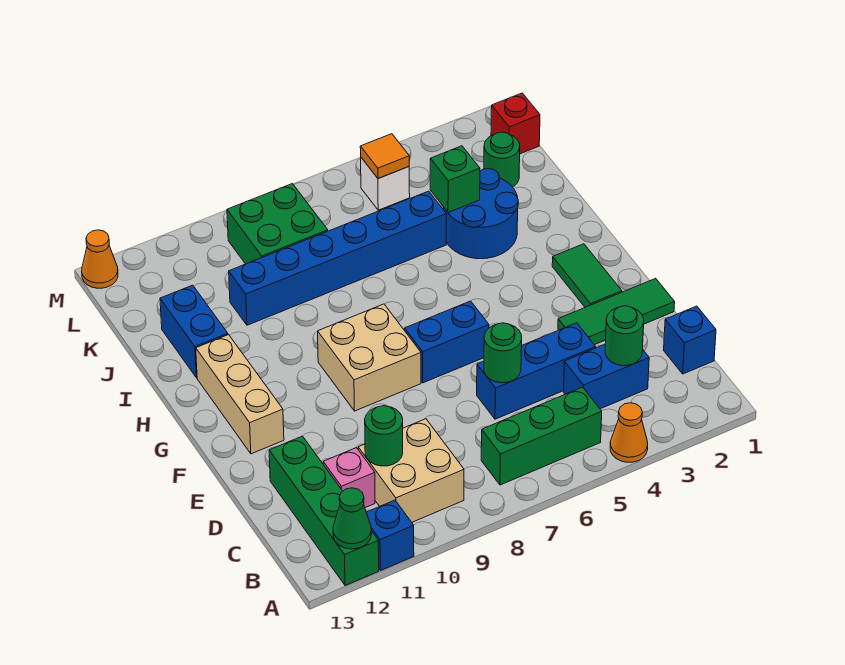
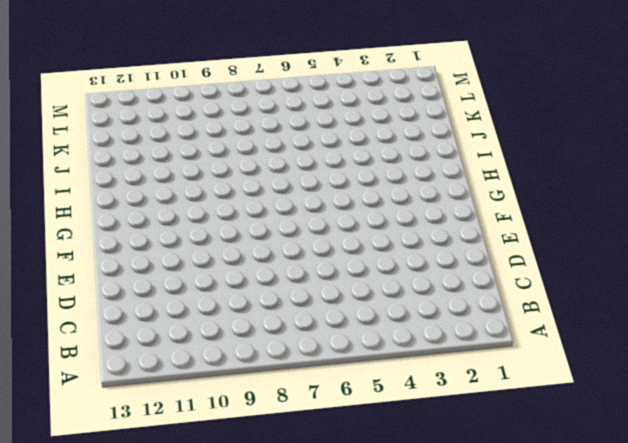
none -> orange 1x1 cone [610,403,648,462]
none -> blue 1x1 brick [366,500,414,571]
none -> green 1x4 brick [269,436,379,586]

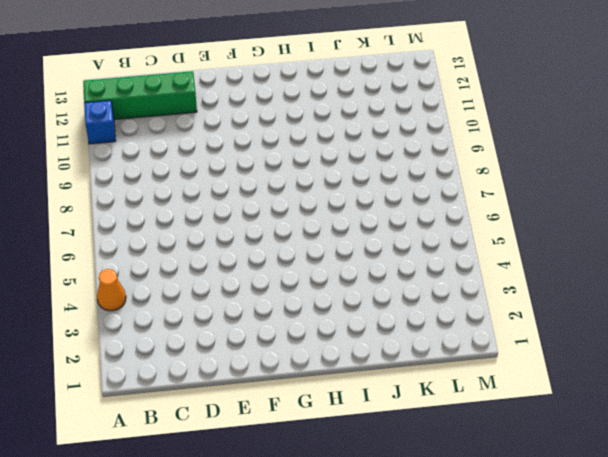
none -> green 1x3 brick [481,387,602,485]
none -> tan 2x2 brick [358,419,464,522]
none -> blue 1x1 brick [664,306,716,374]

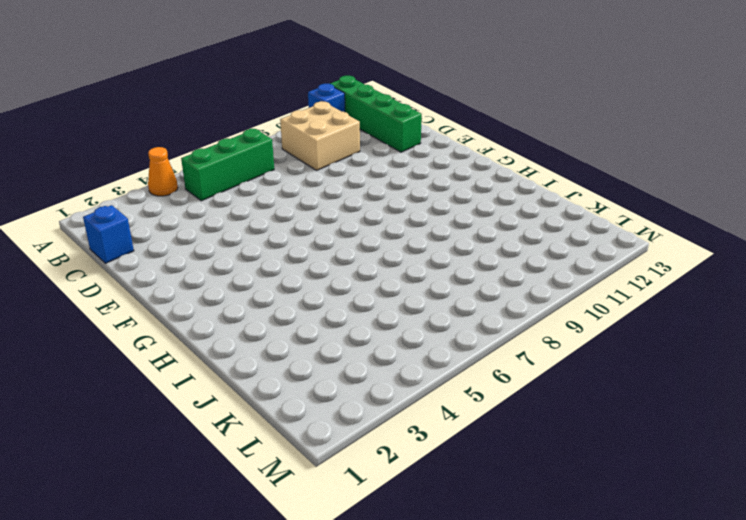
none -> blue 1x2 brick [564,344,649,409]
none -> pink 1x1 brick [323,448,375,508]
none -> blue 1x3 brick [477,323,596,419]

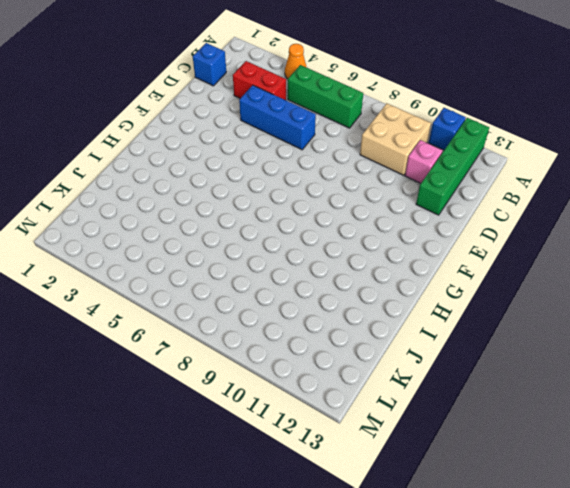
red 1x2 brick [233,61,286,100] -> blue 1x2 brick [564,344,649,409]
none -> green 1x3 tile [558,278,675,345]
none -> green 1x2 tile [552,244,622,307]
none -> blue 1x2 brick [405,301,489,383]

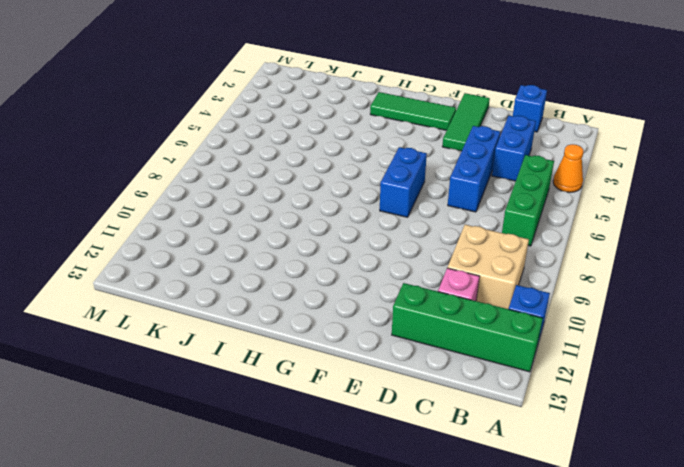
green 1x3 tile [370,92,456,130] -> green 1x2 tile [552,244,622,307]
none -> tan 2x2 brick [318,304,421,411]
none -> tan 1x3 brick [196,335,284,454]
none -> blue 2x2 round brick [443,169,518,259]

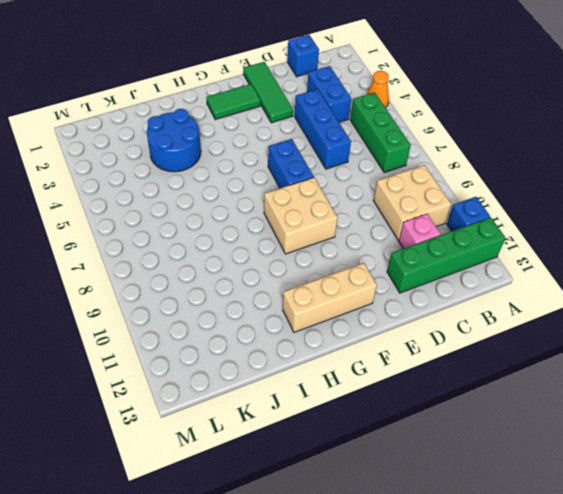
none -> blue 1x2 brick [160,285,228,378]
none -> blue 1x6 brick [229,191,447,325]
none -> green 1x1 round brick [484,132,520,187]

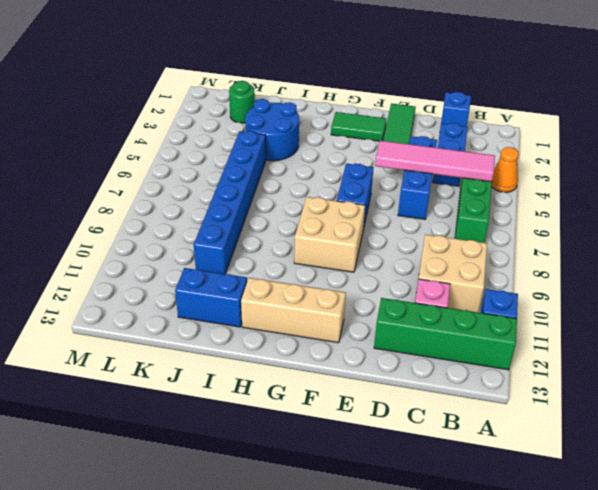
pink 1x4 tile [375,141,495,182] -> none
none -> green 2x2 brick [227,184,328,264]
none -> red 1x1 brick [491,93,540,154]
none -> white 1x1 brick [361,158,410,210]

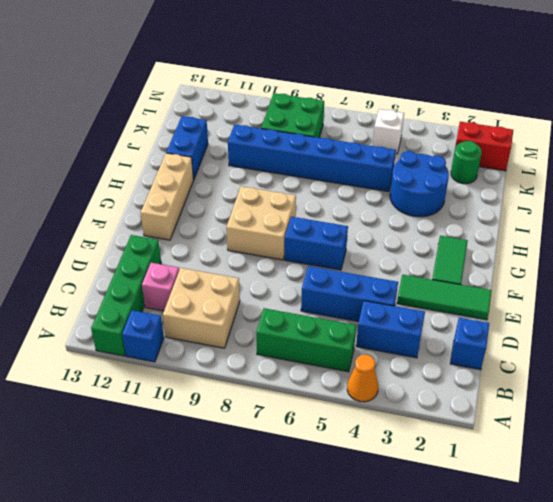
red 1x2 brick [455,122,513,171] -> red 1x1 brick [491,93,540,154]
none -> orange 1x1 cone [82,230,118,288]
none -> green 1x1 cone [333,488,371,549]
none -> green 1x1 round brick [605,306,644,366]

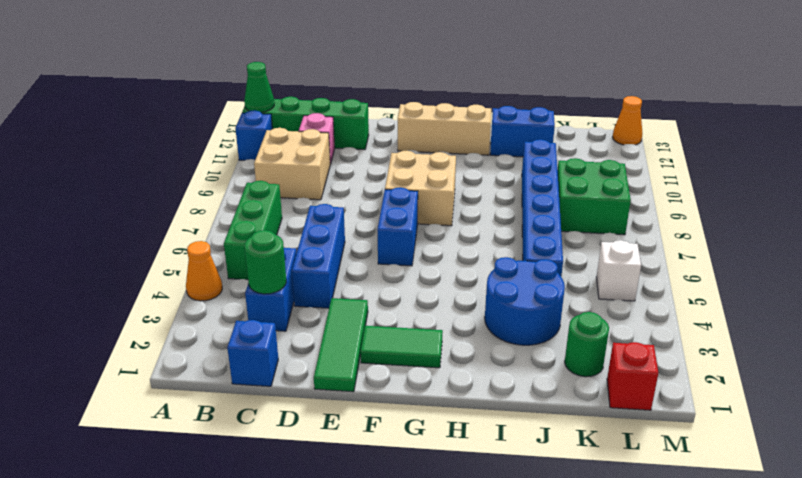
none -> green 1x1 round brick [365,406,403,466]
none -> green 1x1 round brick [484,323,522,383]
none -> green 1x1 brick [430,146,480,213]

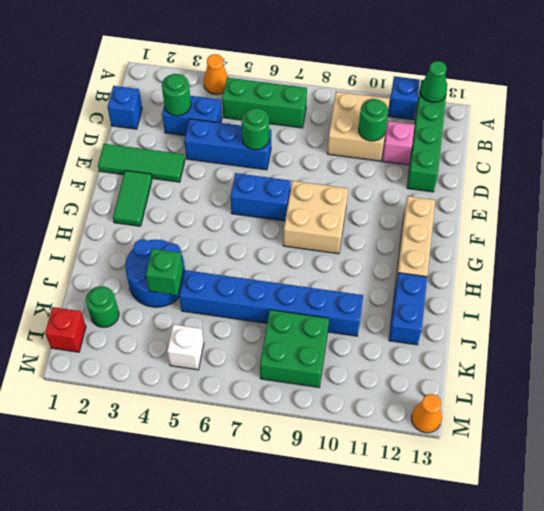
none -> orange 1x1 tile [360,134,409,179]

